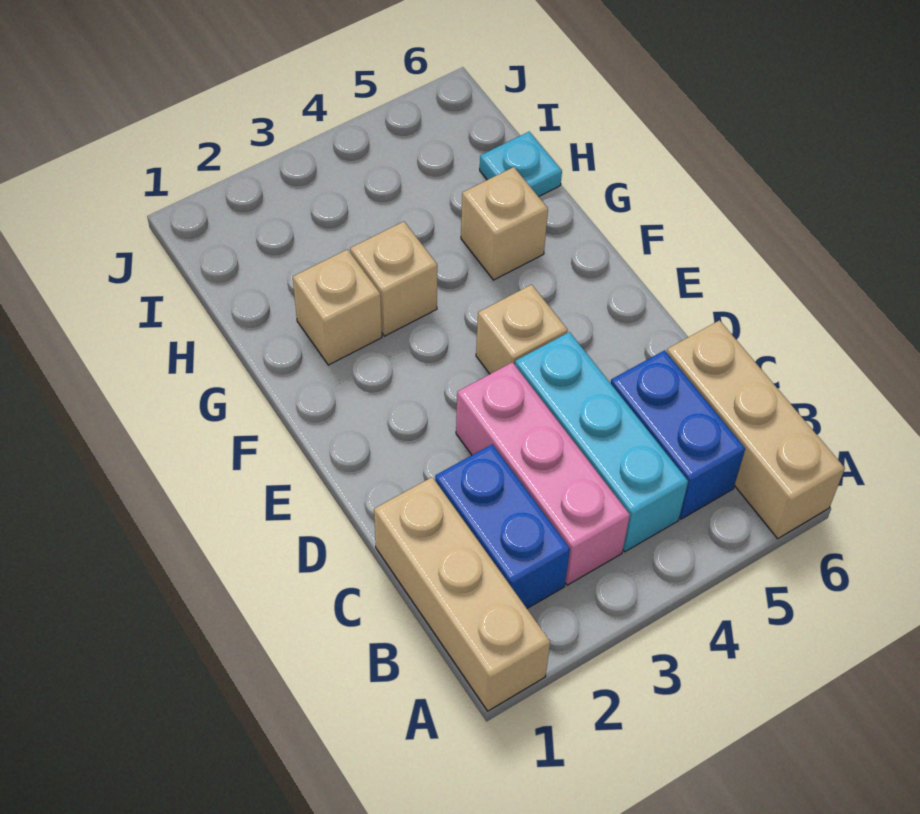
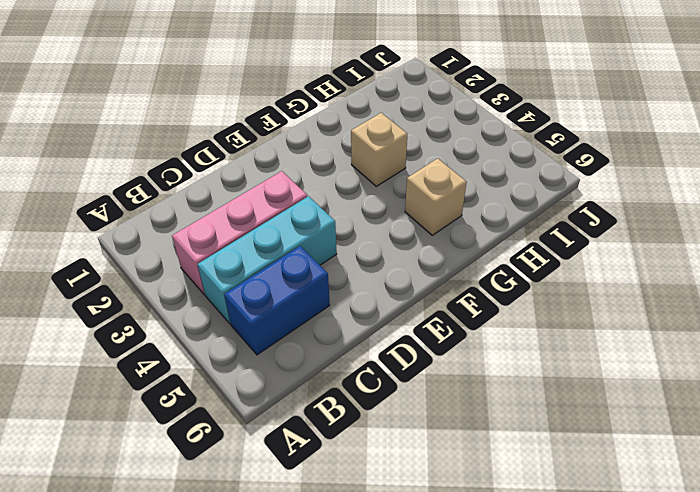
none -> tan 1x3 brick [374,477,550,711]
none -> tan 1x3 brick [667,320,845,539]

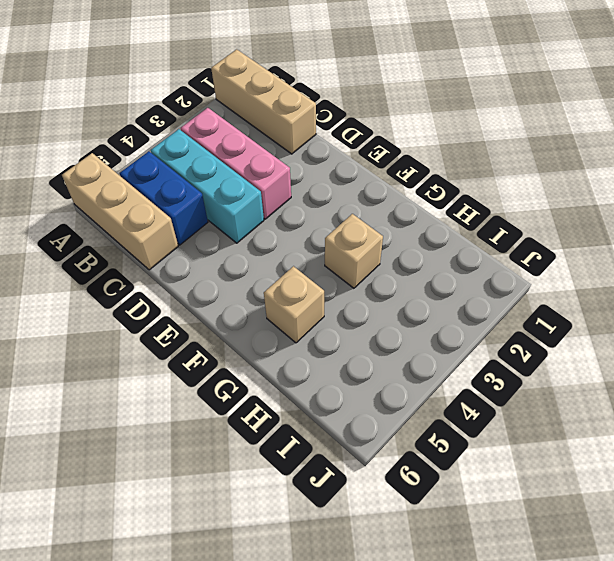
none -> blue 1x2 brick [435,444,570,608]
none -> tan 1x1 brick [476,285,568,374]

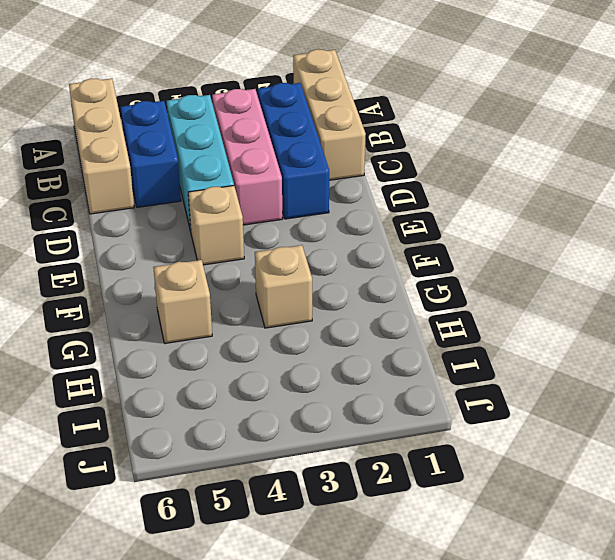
blue 1x3 brick [258,83,329,219] -> blue 1x2 brick [435,444,570,608]
none -> tan 1x1 brick [293,249,382,365]
none -> cyan 1x1 plate [480,132,562,197]

